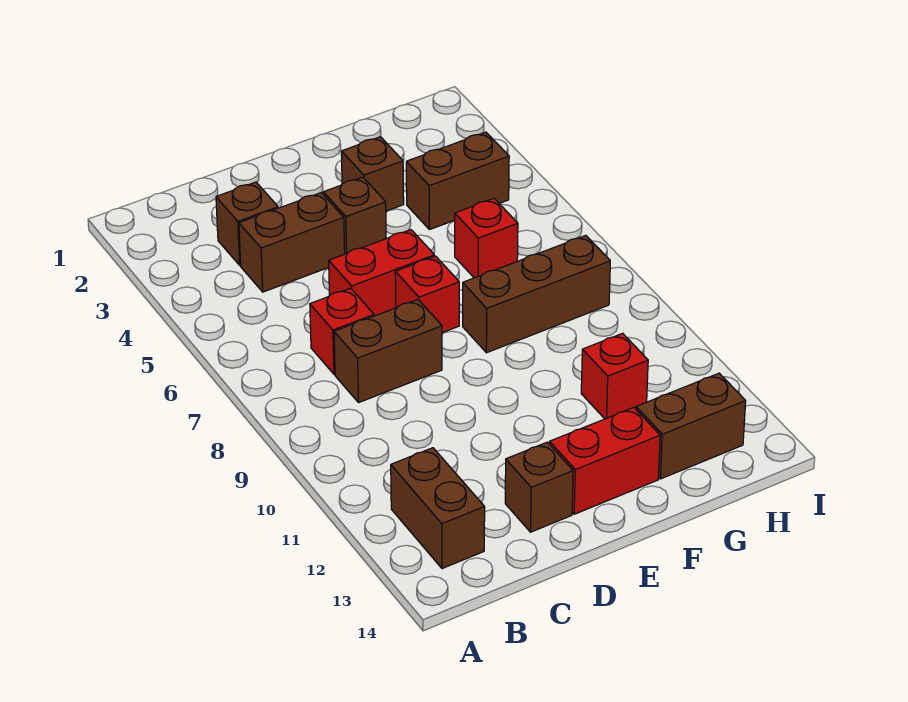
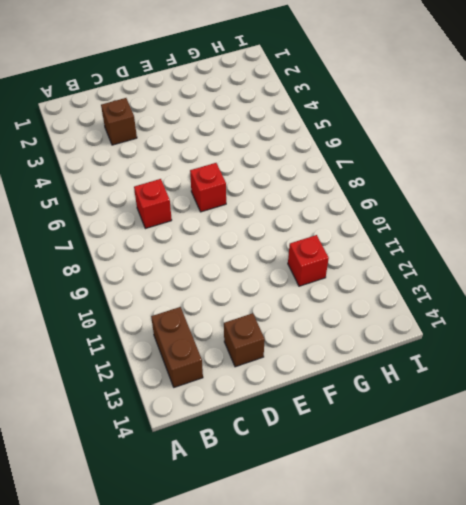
none -> brown 1x2 brick [239,193,345,292]
none -> brown 1x2 brick [334,300,442,403]
none -> red 1x2 brick [329,230,434,316]

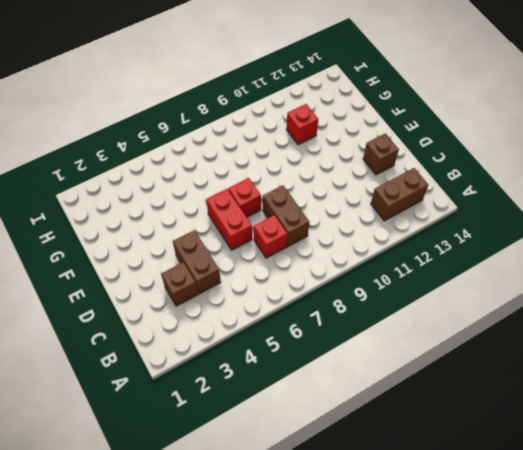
none -> brown 1x1 brick [323,177,386,254]
none -> red 1x2 brick [550,408,660,514]
none -> brown 1x1 brick [341,137,404,211]

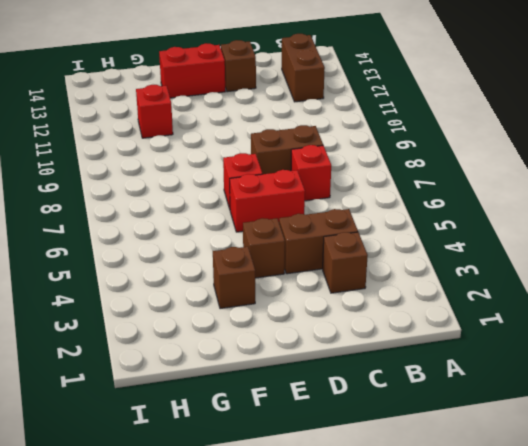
none -> brown 1x3 brick [463,235,610,353]
none -> brown 1x2 brick [406,132,509,230]
none -> red 1x1 brick [455,199,518,278]

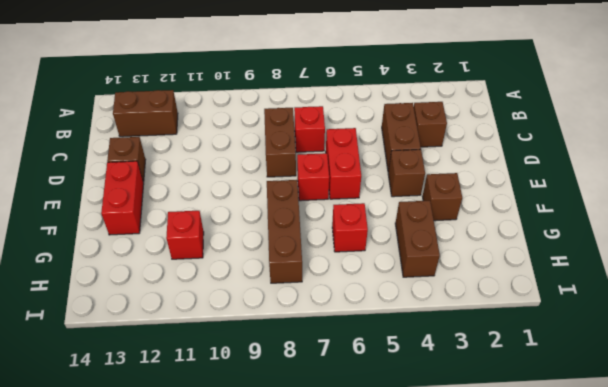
none -> brown 1x2 brick [636,373,746,479]

